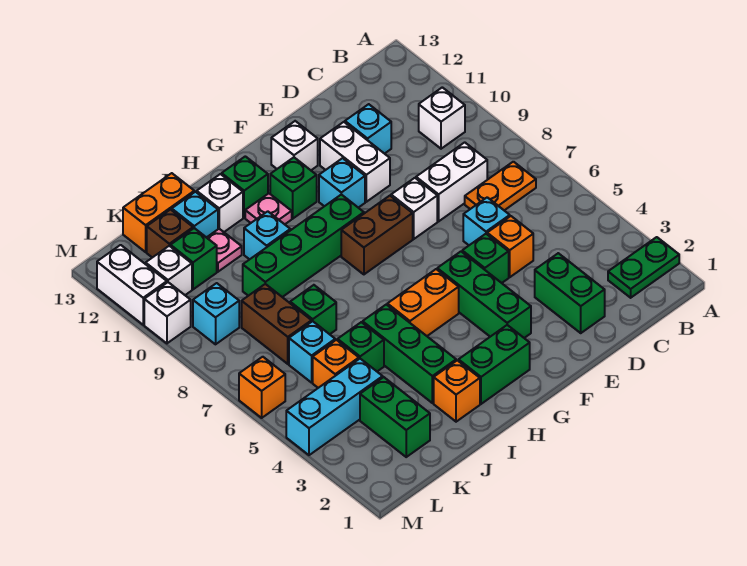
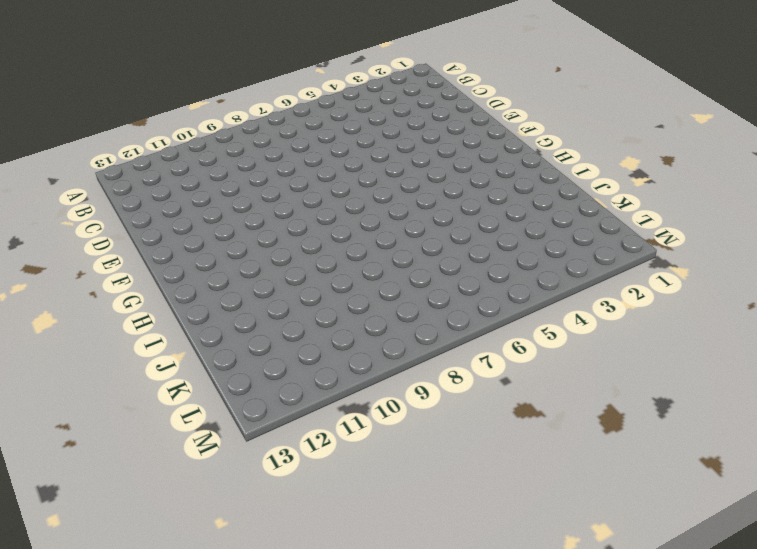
none -> green 1x2 plate [608,237,679,298]
none -> orange 1x2 plate [465,162,536,210]
none -> white 1x1 brick [419,87,465,149]
none -> white 1x2 brick [416,142,487,221]

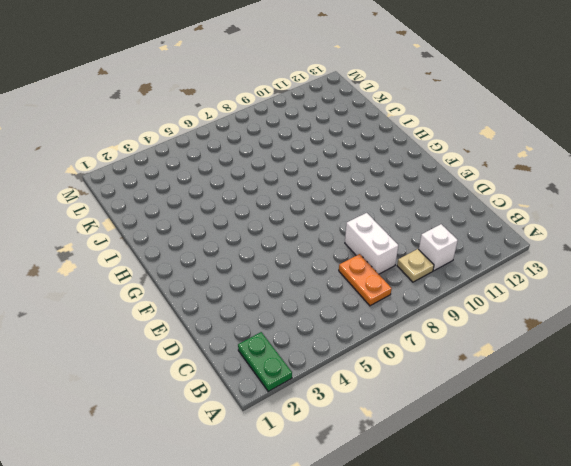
tan 1x1 plate [397,249,434,282] -> none
none -> green 1x2 brick [535,253,605,333]
none -> orange 1x1 brick [487,216,533,277]
none -> cyan 1x1 brick [463,197,510,245]
none -> cyan 1x1 brick [345,104,391,154]

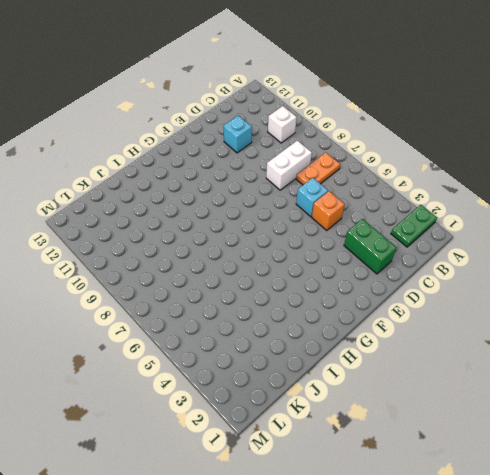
none -> green 1x1 brick [462,234,509,283]
none -> white 1x1 brick [391,178,437,239]
none -> white 1x2 brick [320,122,390,202]
none -> green 1x3 brick [437,252,531,338]

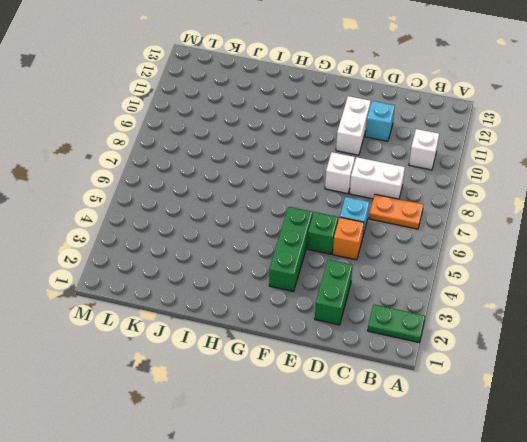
none -> brown 1x2 brick [341,196,413,274]
none -> cyan 1x1 brick [319,158,365,208]
none -> white 1x1 brick [271,121,318,170]
none -> green 1x2 brick [459,325,530,404]

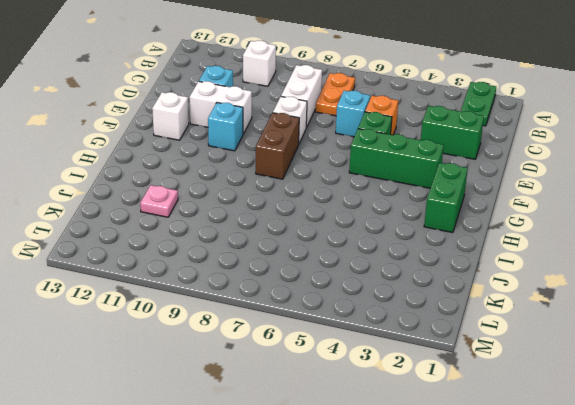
none -> orange 1x2 brick [387,269,459,336]
none -> green 1x4 brick [243,195,364,297]
none -> green 1x1 brick [270,157,317,219]
none -> pink 1x1 plate [245,193,292,224]

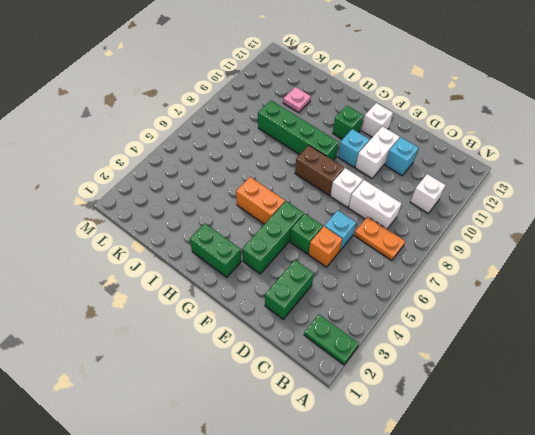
none -> pink 1x1 plate [245,193,292,224]
none -> green 1x1 brick [222,156,268,218]
none -> orange 1x1 brick [434,360,480,422]
none -> green 1x3 brick [363,305,456,403]

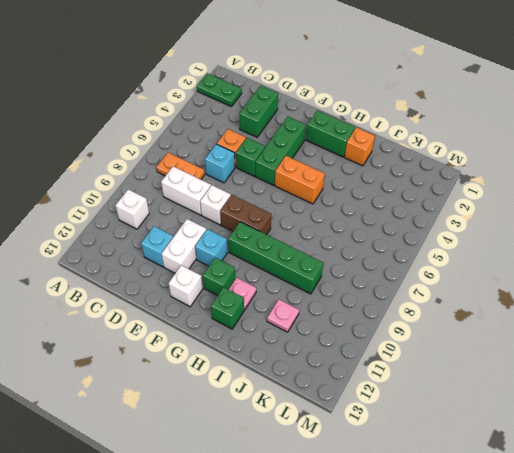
none -> green 1x3 brick [363,305,456,403]
none -> cyan 1x1 brick [244,211,290,259]
none -> white 1x1 brick [197,174,243,232]
none -> green 1x1 brick [338,322,384,371]

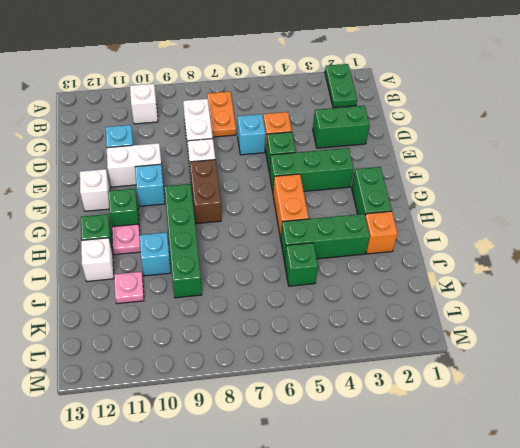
none -> green 1x1 brick [290,285,336,334]
none -> cyan 1x1 brick [172,192,218,238]
none -> orange 1x2 brick [123,173,194,252]
none -> green 1x2 brick [360,377,430,457]

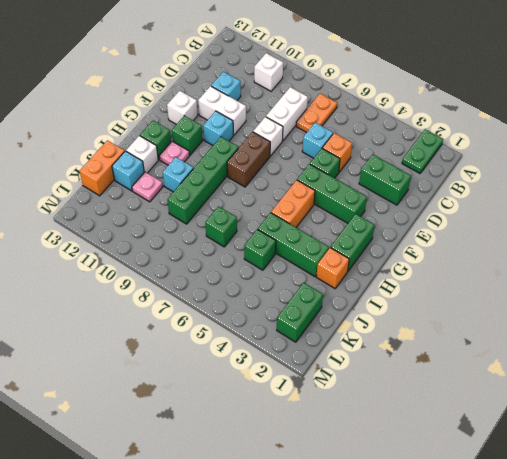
green 1x2 brick [277,283,323,342] -> green 1x2 brick turned to [360,377,430,457]
none -> cyan 1x3 brick [286,359,383,455]
none -> orange 1x1 brick [313,340,359,388]
none -> cyan 1x1 brick [289,321,335,383]
none -> brown 1x2 brick [242,284,312,364]

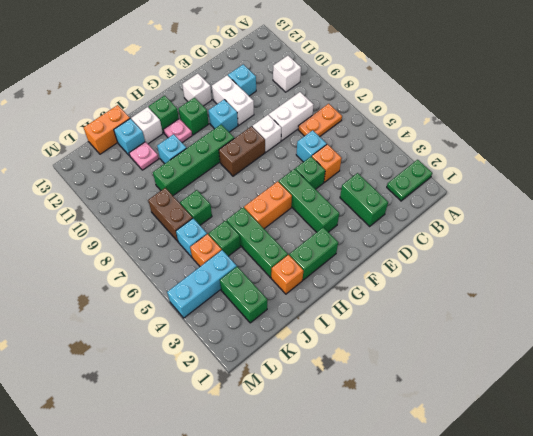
none -> green 1x1 brick [170,228,217,289]
none -> brown 1x1 brick [147,210,193,258]
none -> cyan 1x1 brick [193,283,239,344]
none -> white 1x1 brick [146,246,192,295]

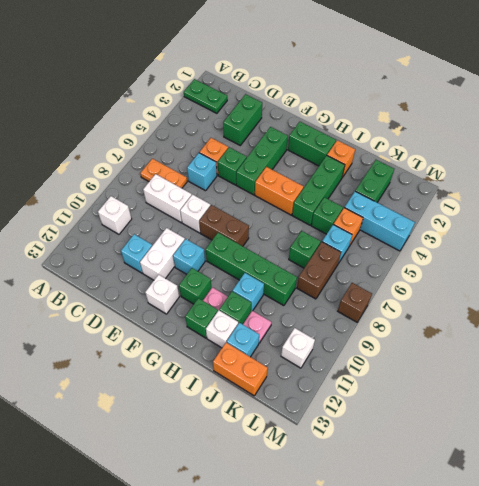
green 1x1 brick [219,291,251,324] -> green 1x1 brick moved to [170,228,217,289]
brown 1x1 brick [338,283,372,322] -> brown 1x1 brick moved to [147,210,193,258]
none -> cyan 1x1 brick [193,283,239,344]
none -> orange 1x1 brick [239,357,285,418]
none -> white 1x1 brick [144,282,191,343]
none -> white 1x2 brick [97,245,167,325]

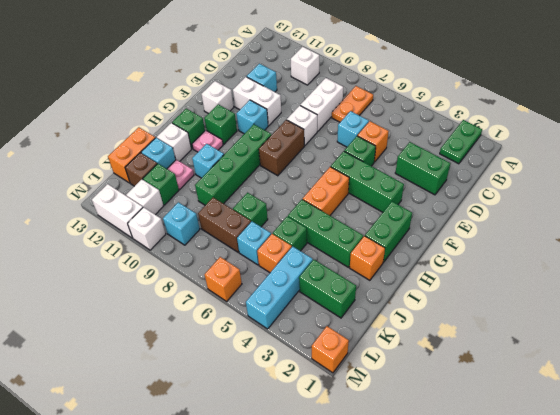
orange 1x1 brick [312,326,349,373] -> none

